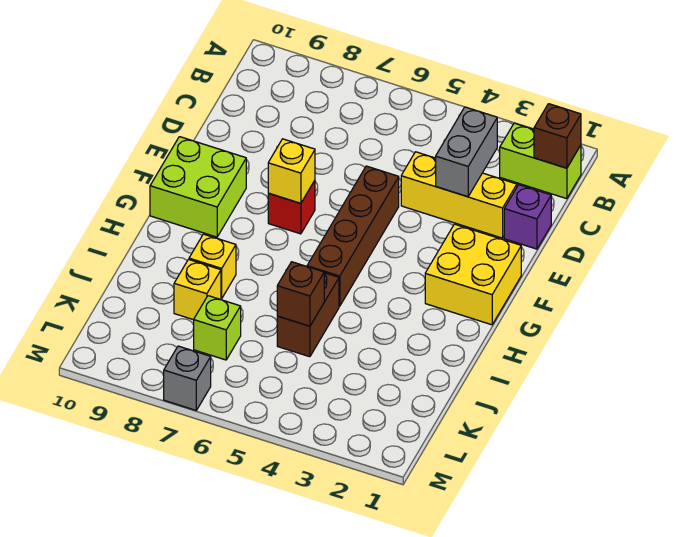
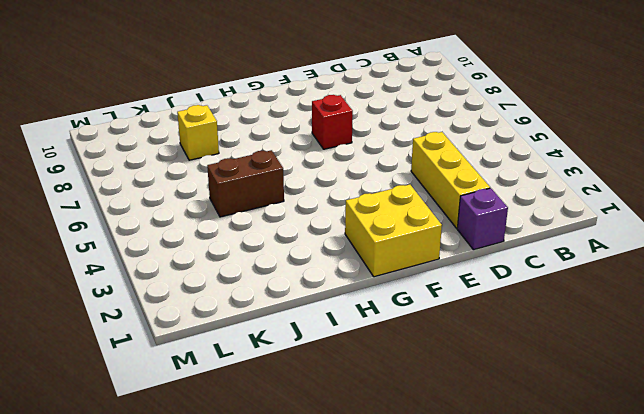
none -> lime 1x2 brick [500,123,581,199]
none -> brown 1x4 brick [307,166,399,306]
none -> lime 2x2 brick [150,137,246,237]

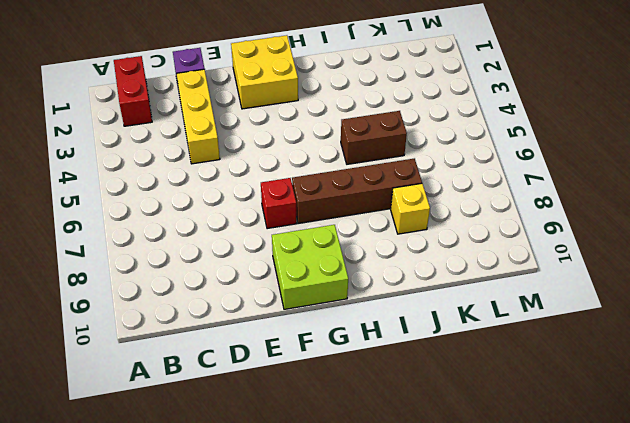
red 1x2 brick [114,56,152,126] -> lime 1x2 brick [500,123,581,199]
brown 1x4 brick [292,158,422,224] -> brown 1x4 brick moved to [307,166,399,306]
none -> yellow 1x1 brick [189,234,236,299]
none -> lime 1x1 brick [194,296,241,360]
none -> grey 1x1 brick [164,346,211,410]

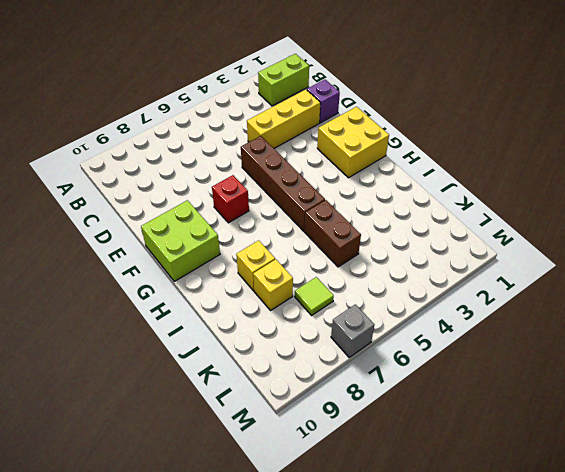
lime 1x1 tile [295,277,334,315] -> lime 1x1 brick [194,296,241,360]
none -> brown 1x1 brick [534,104,581,168]
none -> grey 1x2 brick [436,107,497,197]
none -> yellow 1x1 brick [268,139,315,203]

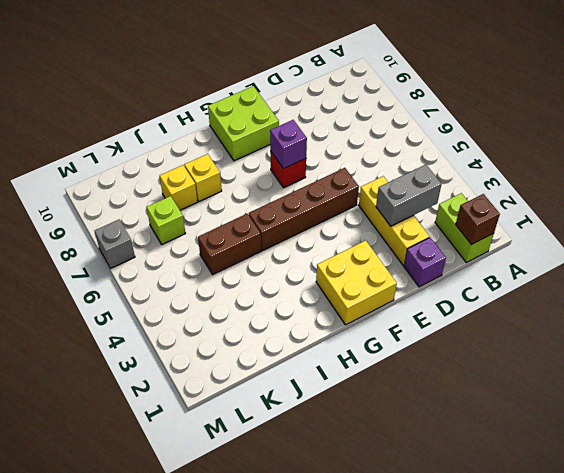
purple 1x1 brick [270,120,307,169] -> yellow 1x1 brick [268,139,315,203]
none -> brown 1x1 brick [277,262,324,326]

